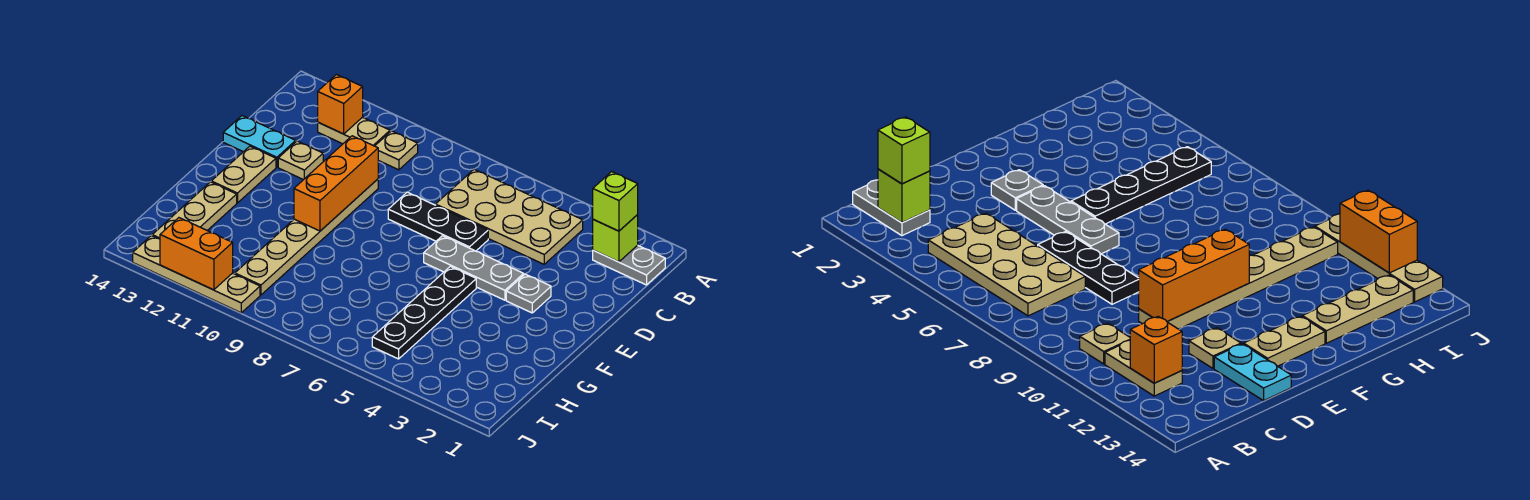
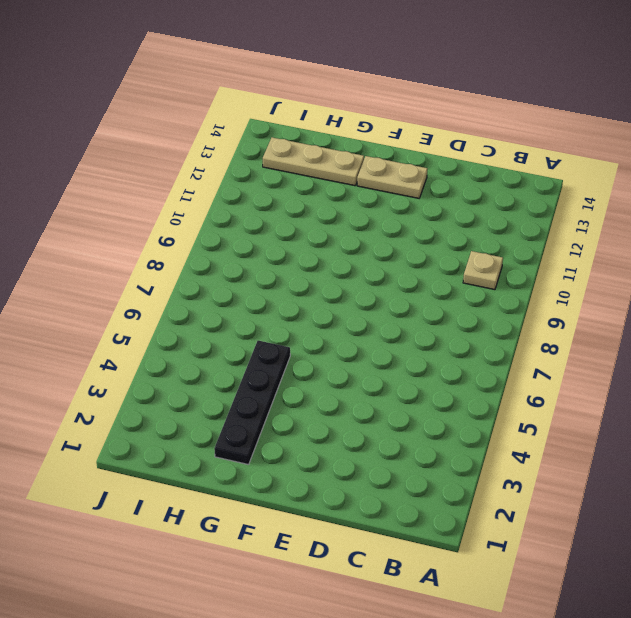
black 1x4 plate [214,341,290,465] -> black 1x4 plate turned to [372,266,476,359]
none -> grey 1x2 plate [593,245,665,285]
none -> tan 2x4 plate [436,169,583,264]
none -> tan 1x2 plate [318,117,390,146]

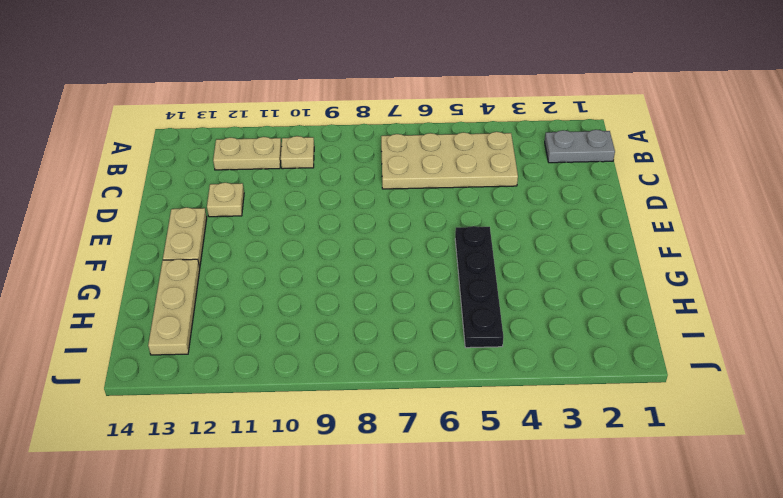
none -> black 1x3 plate [388,192,488,251]
none -> tan 1x6 plate [235,179,378,295]
none -> cyan 1x2 plate [223,116,296,167]

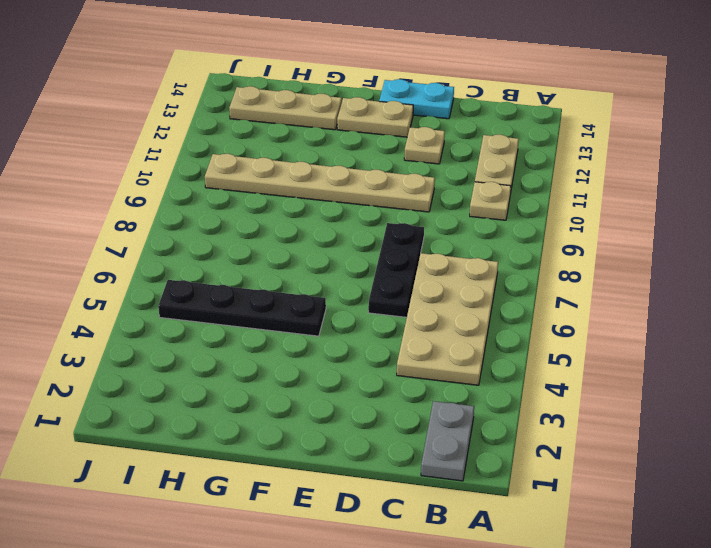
cyan 1x2 plate [379,79,454,119] -> cyan 1x2 plate turned to [223,116,296,167]
none -> grey 1x1 plate [506,274,551,313]
none -> grey 1x3 plate [424,236,524,300]
none -> tan 1x4 plate [133,236,260,313]

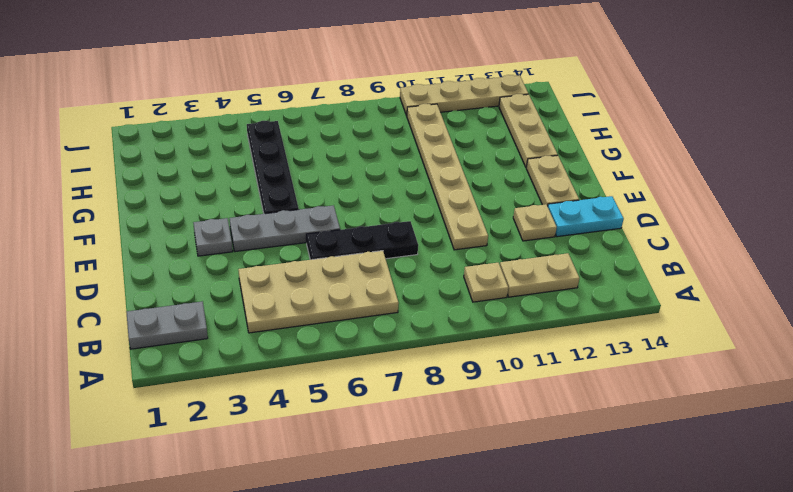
none -> lime 1x1 brick [593,215,638,262]
none -> orange 1x1 brick [318,75,363,134]
none -> orange 1x3 brick [294,136,378,231]

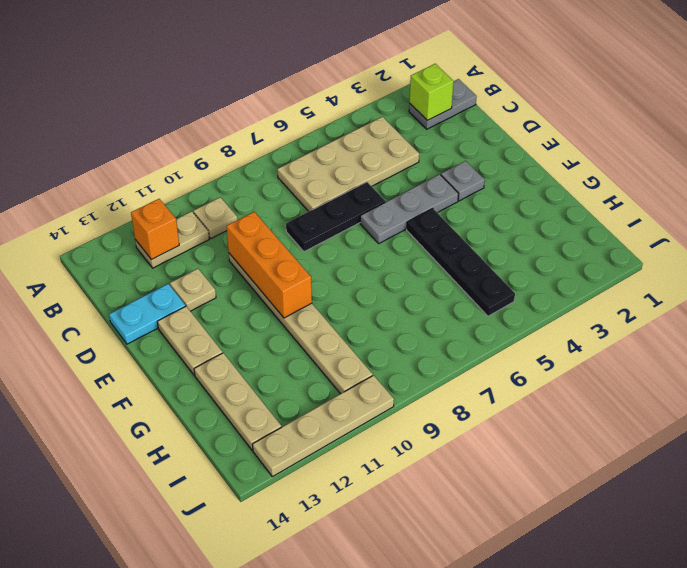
none -> orange 1x2 brick [160,218,233,290]
none -> lime 1x1 brick [593,172,638,231]

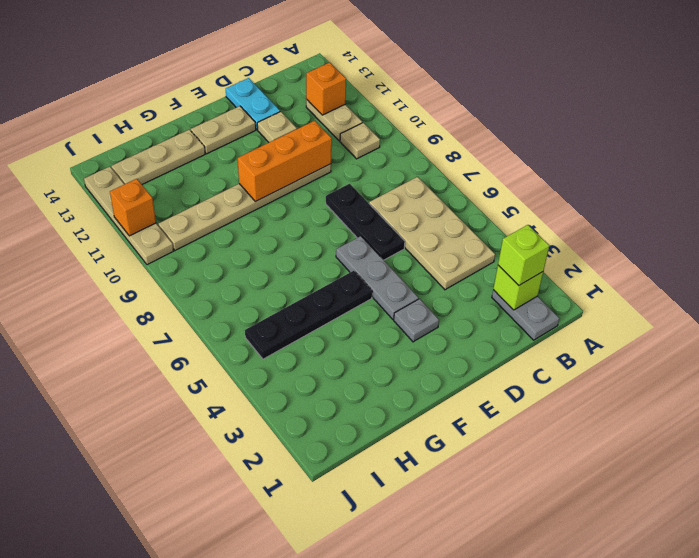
orange 1x1 brick [110,179,156,236] -> orange 1x2 brick [160,218,233,290]

